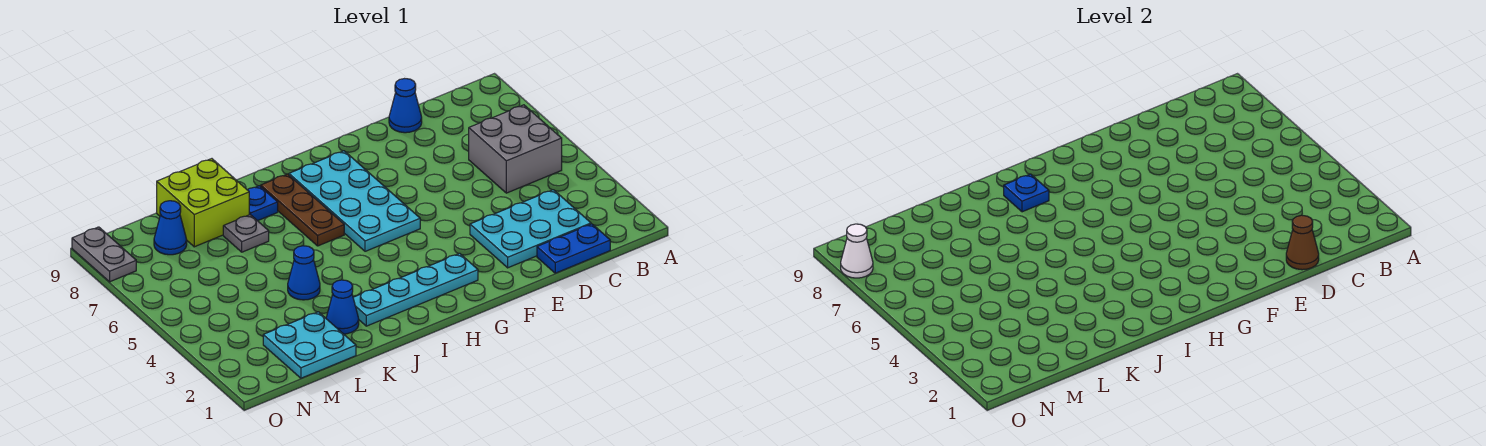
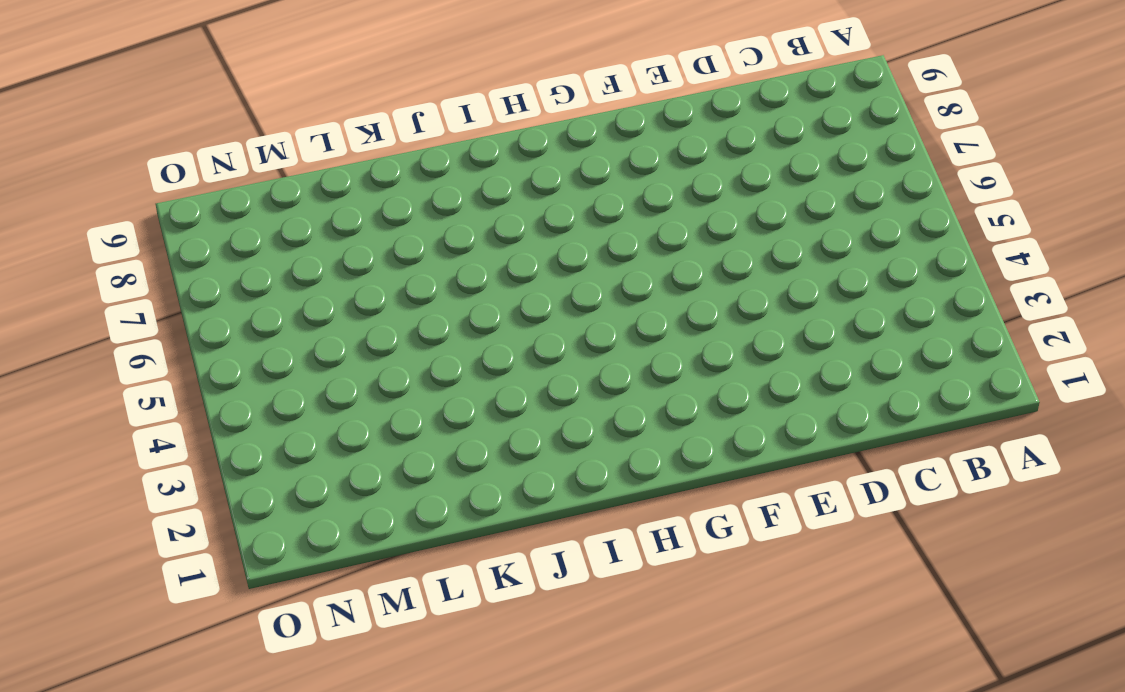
none -> grey 2x2 brick [469,105,562,193]
none -> blue 1x2 plate [537,224,610,273]
none -> cyan 2x3 plate [470,190,591,268]

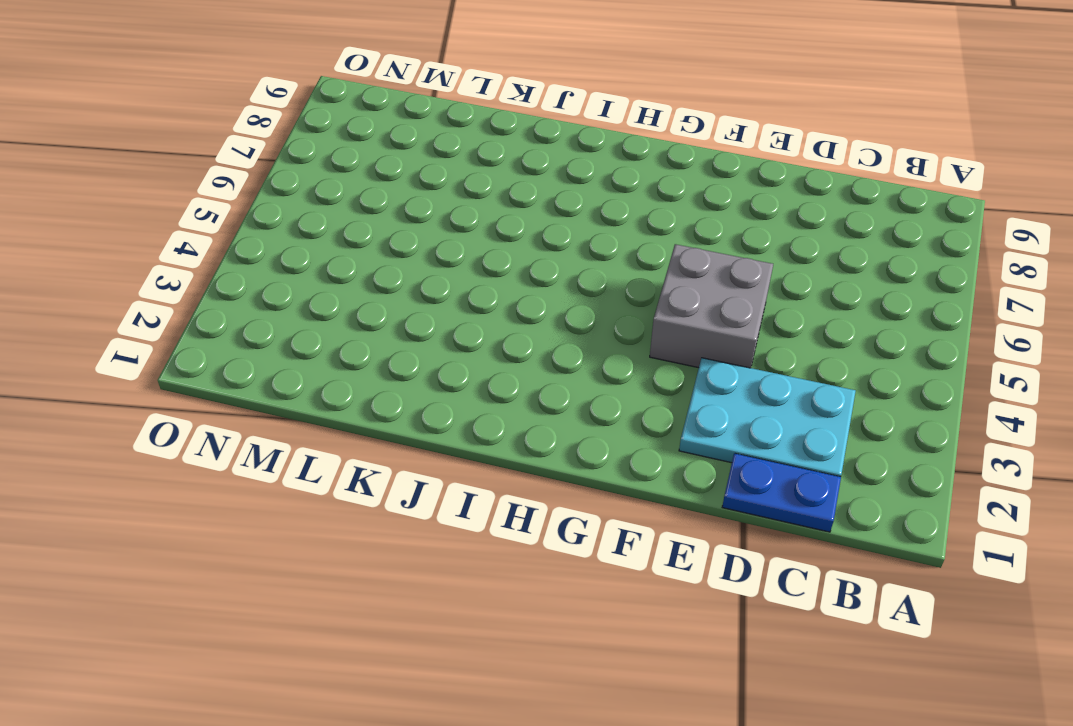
grey 2x2 brick [650,244,773,368] -> grey 2x2 brick moved to [469,105,562,193]
none -> blue 1x1 cone [389,79,422,133]
none -> cyan 1x4 plate [353,253,478,326]
none -> cyan 2x4 plate [289,151,420,251]

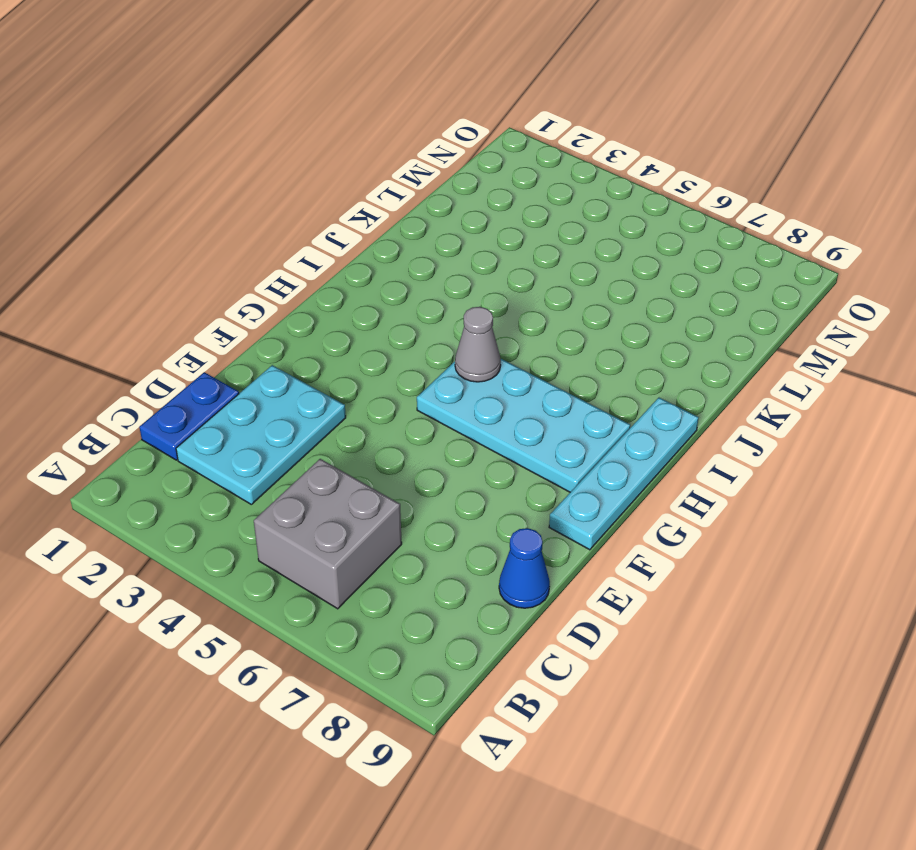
cyan 1x4 plate [549,398,699,550] -> cyan 1x4 plate moved to [353,253,478,326]
grey 1x1 cone [455,307,501,382] -> none
none -> brown 1x3 plate [261,174,344,246]
none -> blue 1x1 plate [248,186,278,221]
none -> blue 1x1 cone [326,280,359,334]

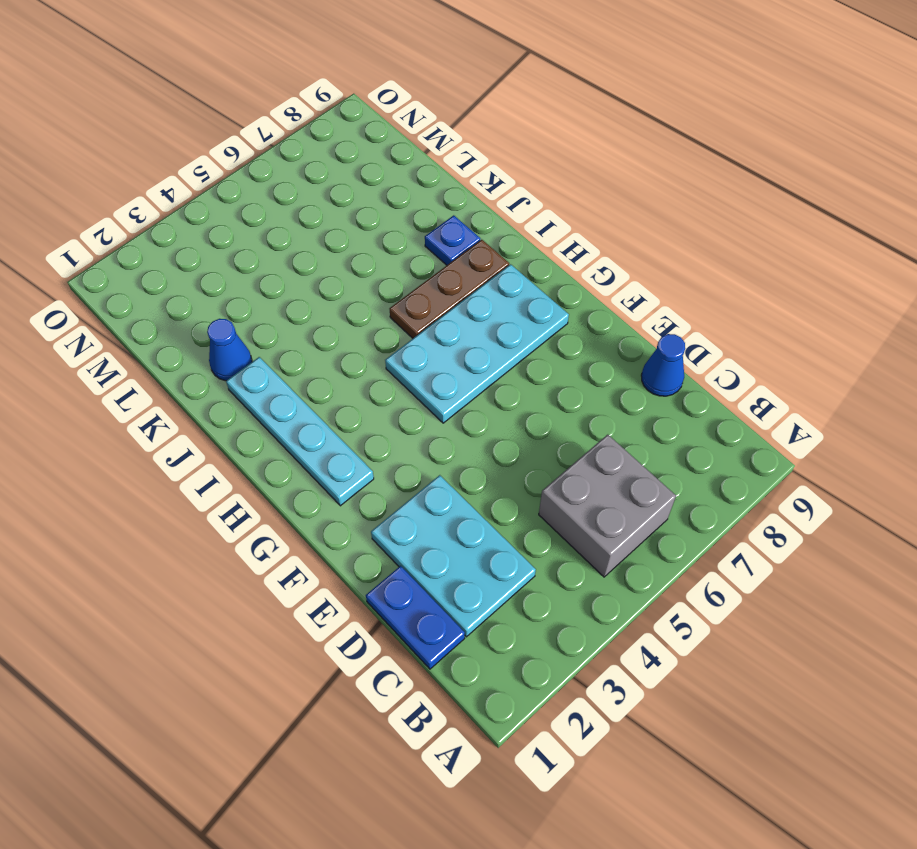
none -> blue 1x1 cone [288,246,320,300]
none -> grey 1x1 plate [223,215,269,252]
none -> lime 2x2 brick [157,159,249,247]

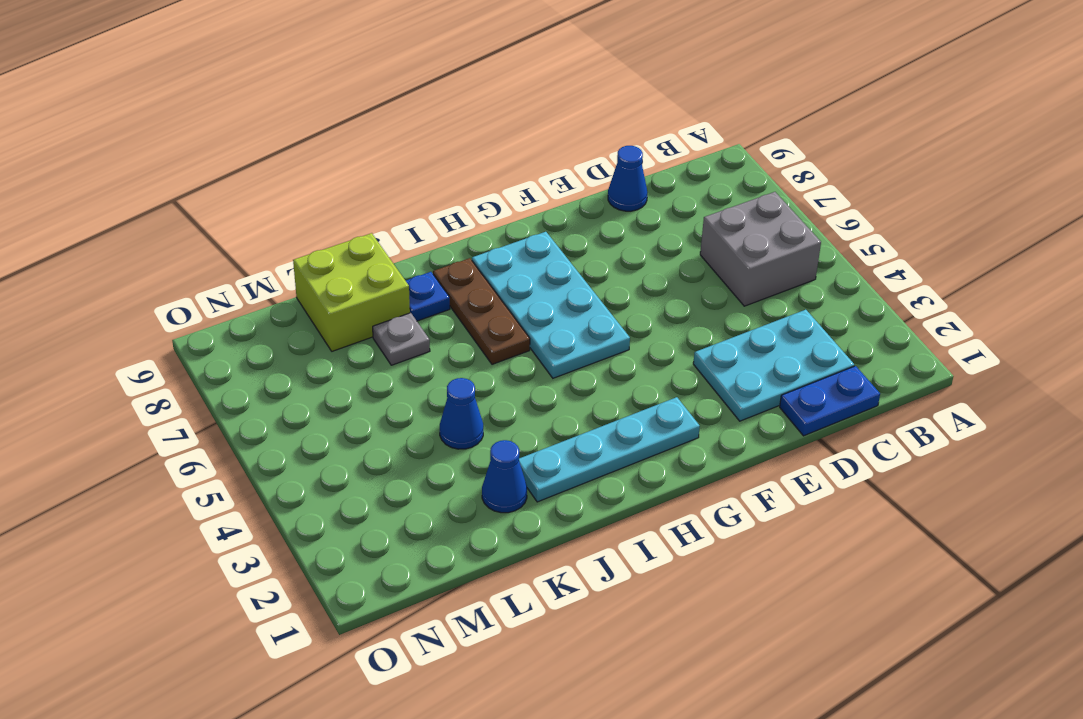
none -> cyan 2x2 plate [263,312,356,378]
none -> blue 1x1 cone [154,201,187,255]
none -> grey 1x2 plate [72,227,136,282]

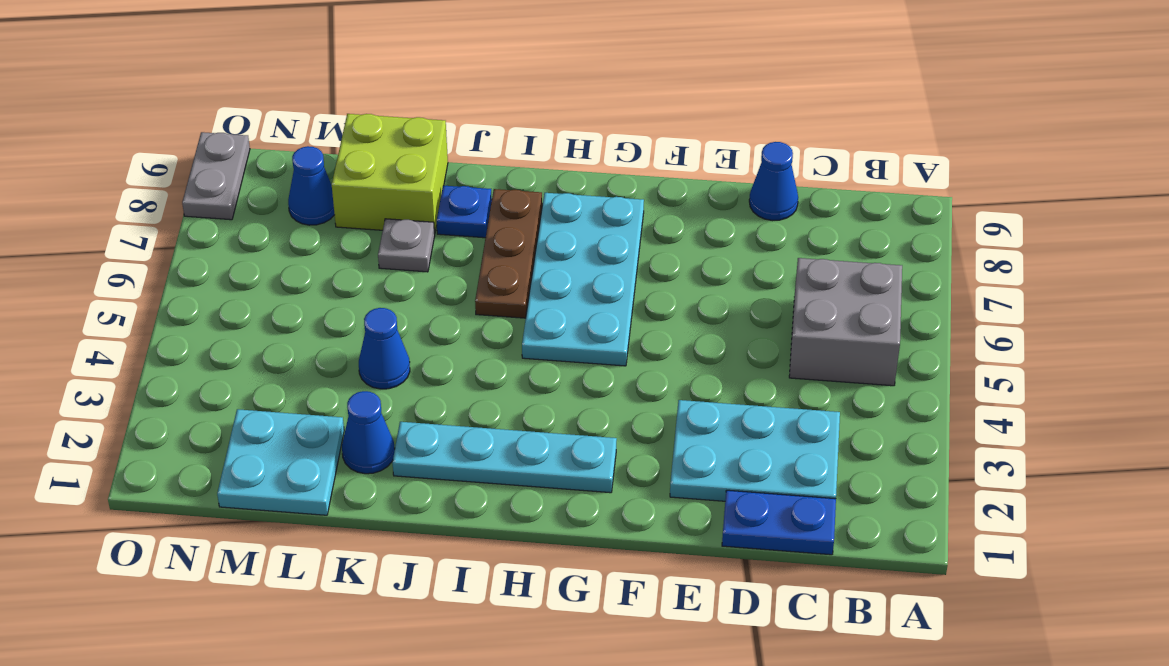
none -> brown 1x1 cone [1286,215,1319,270]
none -> blue 1x1 plate [1004,174,1049,212]
none -> white 1x1 cone [841,224,873,278]

